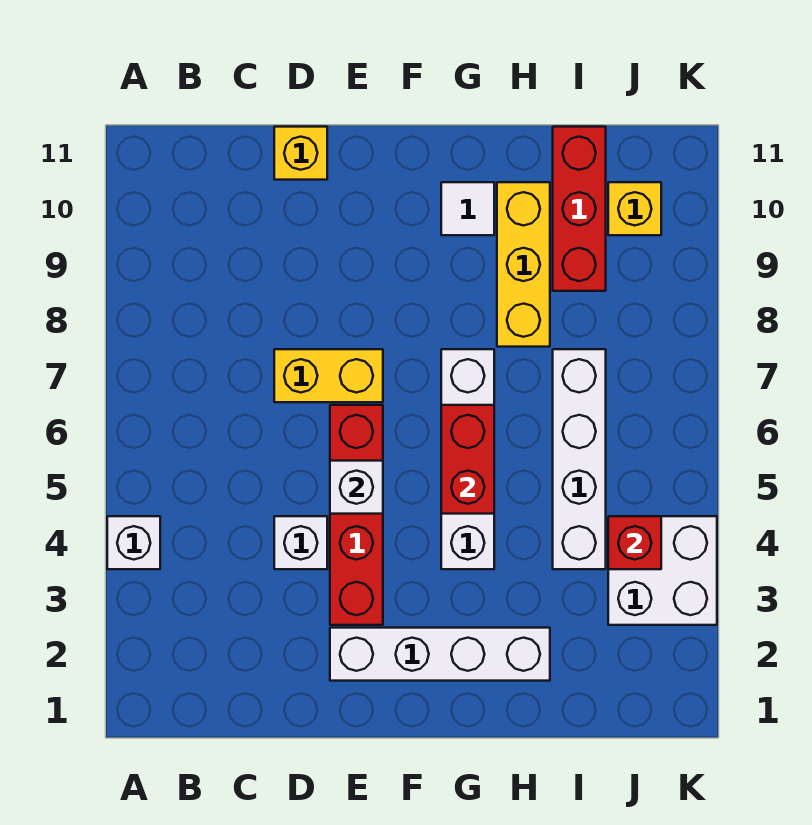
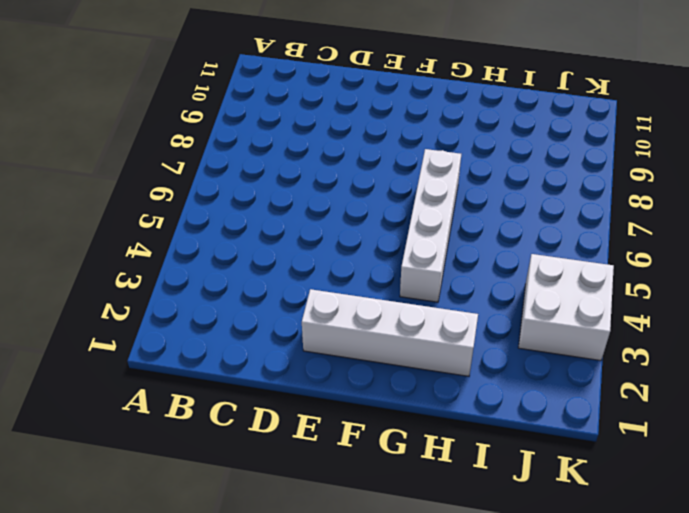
none -> white 1x1 brick [107,516,160,569]
none -> white 1x1 brick [274,516,327,569]
none -> yellow 1x2 brick [274,349,383,402]

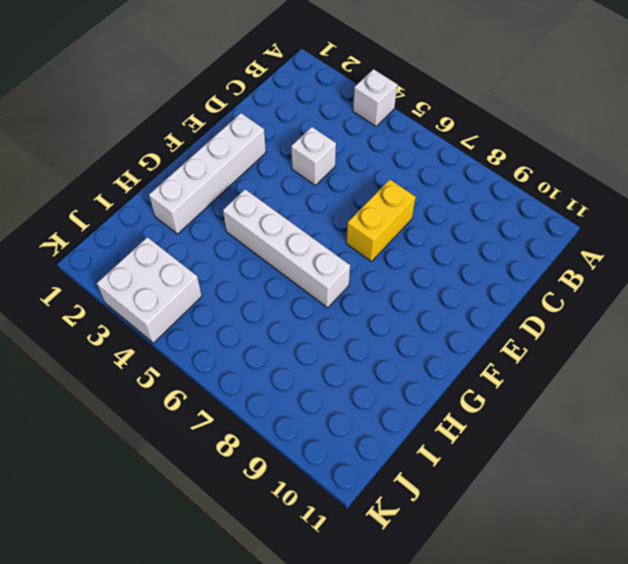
none -> yellow 1x1 brick [274,127,327,180]
none -> red 1x4 brick [330,405,383,625]
none -> white 1x1 tile [441,182,494,235]

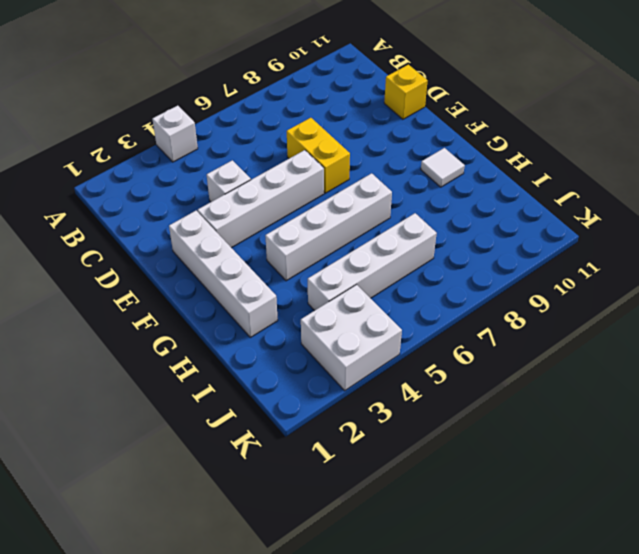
white 1x4 brick [198,150,324,248] -> red 1x4 brick [330,405,383,625]
none -> yellow 1x3 brick [497,182,550,347]
none -> red 1x3 brick [553,127,606,291]
none -> yellow 1x1 brick [608,182,661,235]

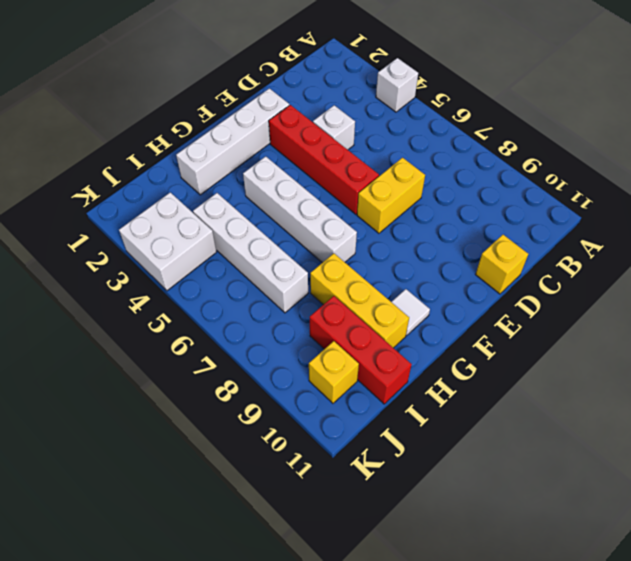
none -> white 1x1 brick [330,461,383,514]
none -> red 1x2 brick [441,405,494,514]
none -> red 1x1 brick [608,516,661,569]

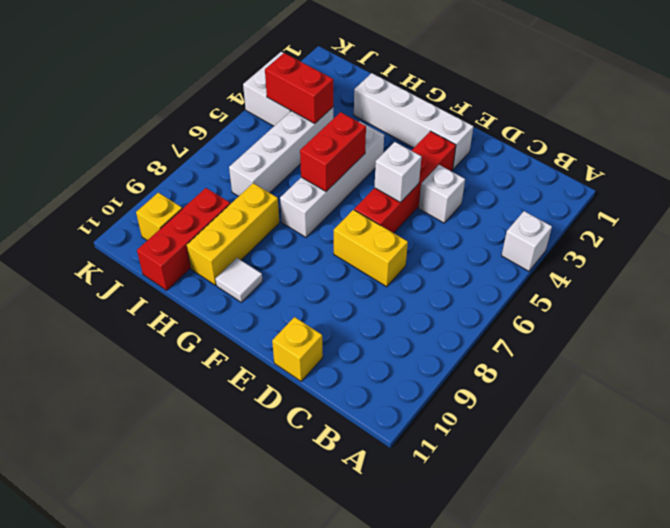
red 1x2 brick [265,53,333,123] -> red 1x1 brick [608,516,661,569]

